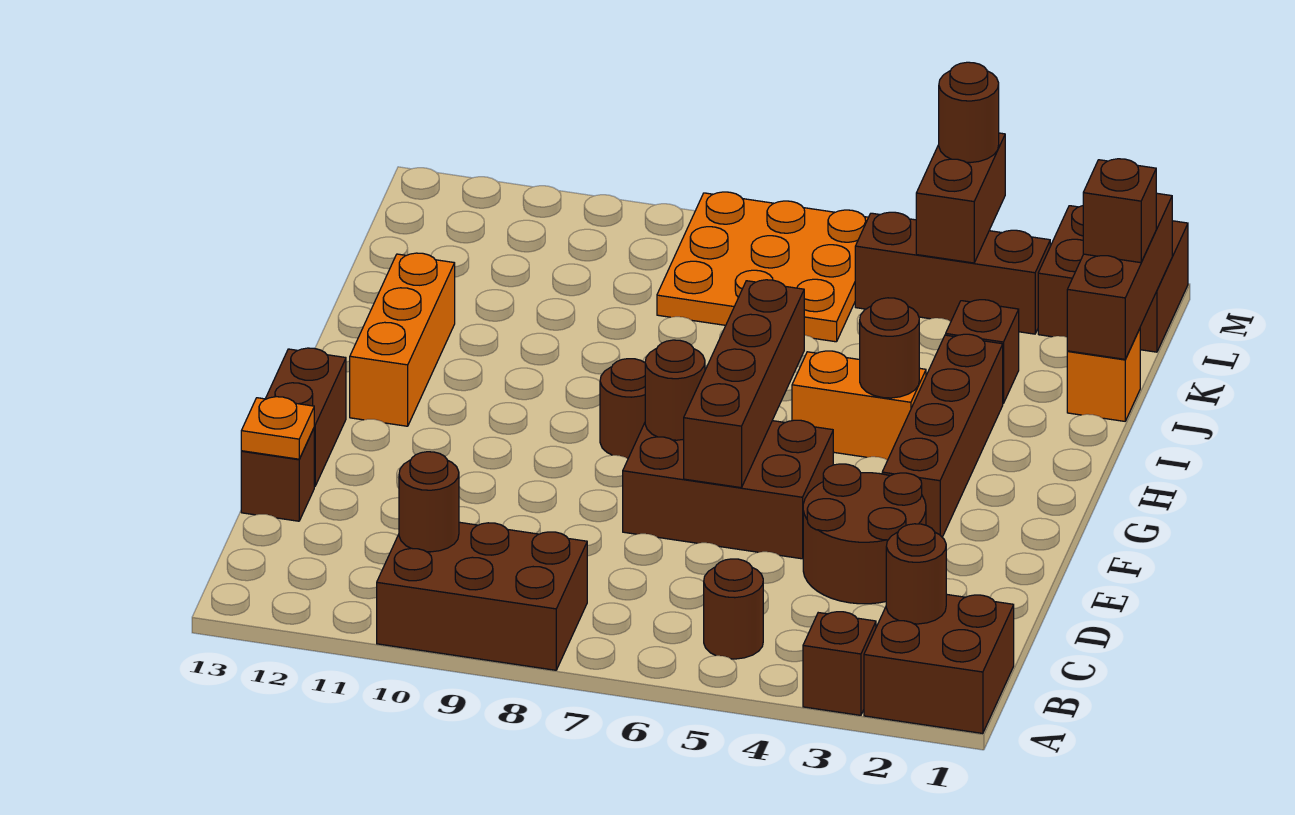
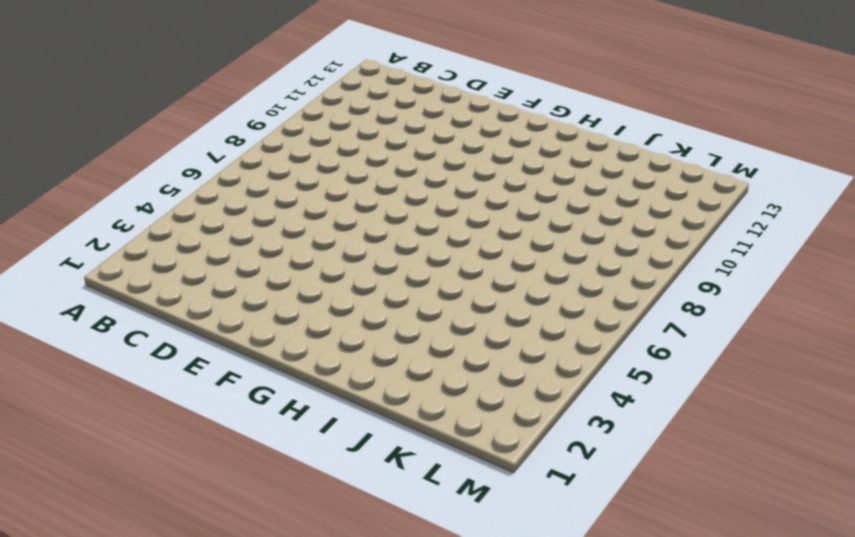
none -> brown 2x2 brick [864,594,1014,733]
none -> brown 1x1 brick [803,612,876,715]
none -> brown 2x3 brick [377,522,587,670]

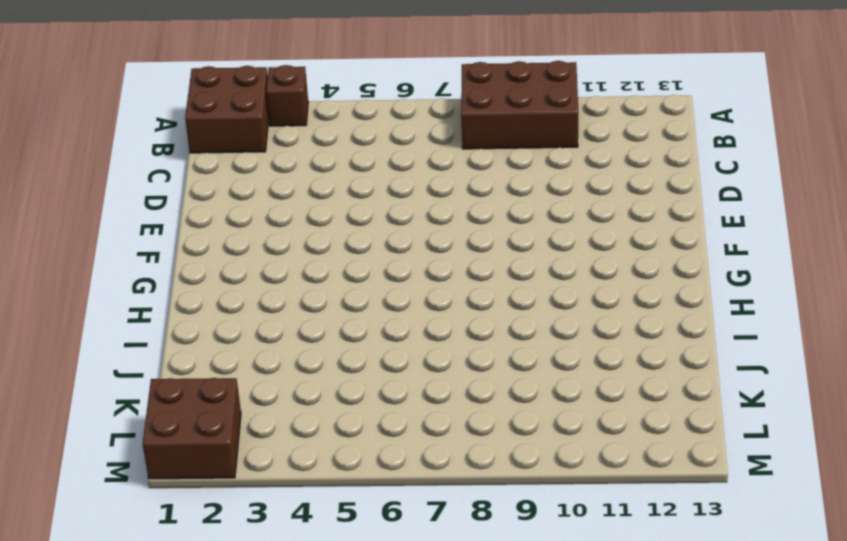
none -> brown 1x1 round brick [704,559,763,659]
none -> brown 2x2 round brick [803,464,926,604]
none -> brown 1x1 brick [241,429,314,521]

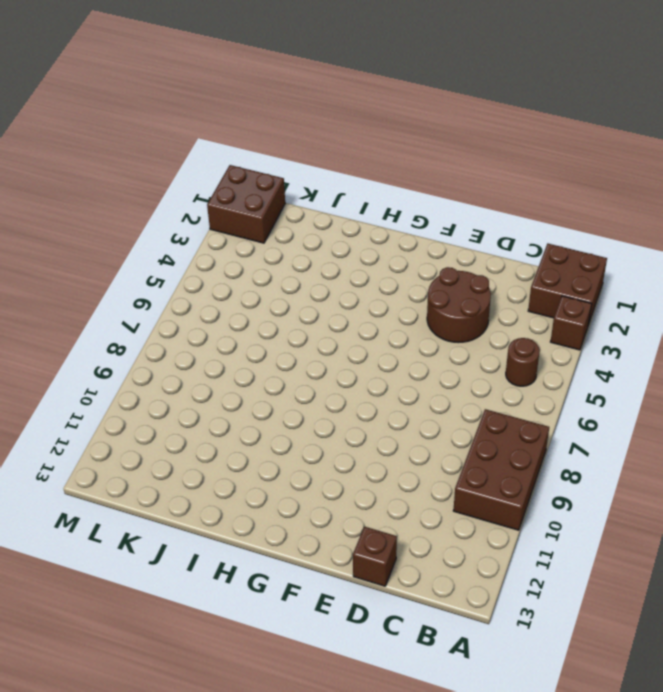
none -> brown 2x3 brick [623,420,833,559]
none -> brown 1x2 brick [266,348,346,487]
none -> brown 1x4 brick [882,334,1003,537]

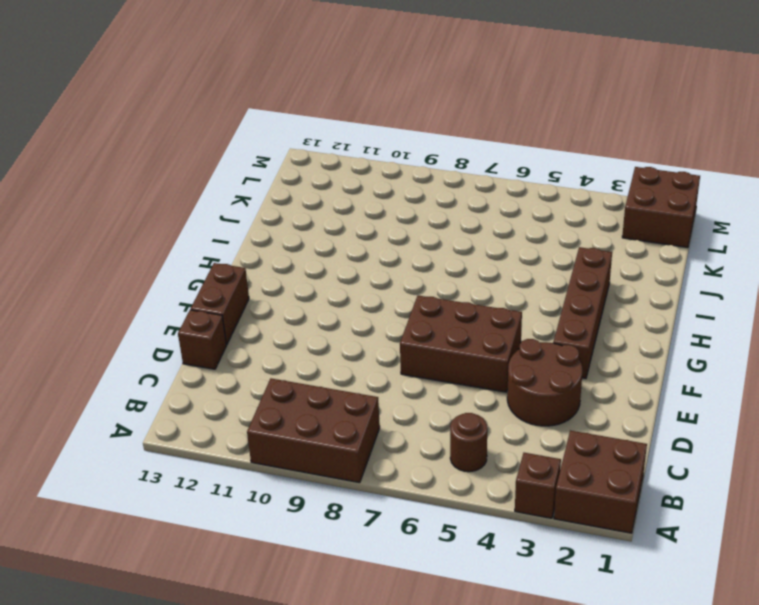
none -> brown 1x1 round brick [600,359,645,458]
none -> orange 1x3 brick [350,253,455,426]
none -> orange 1x2 brick [792,351,926,460]

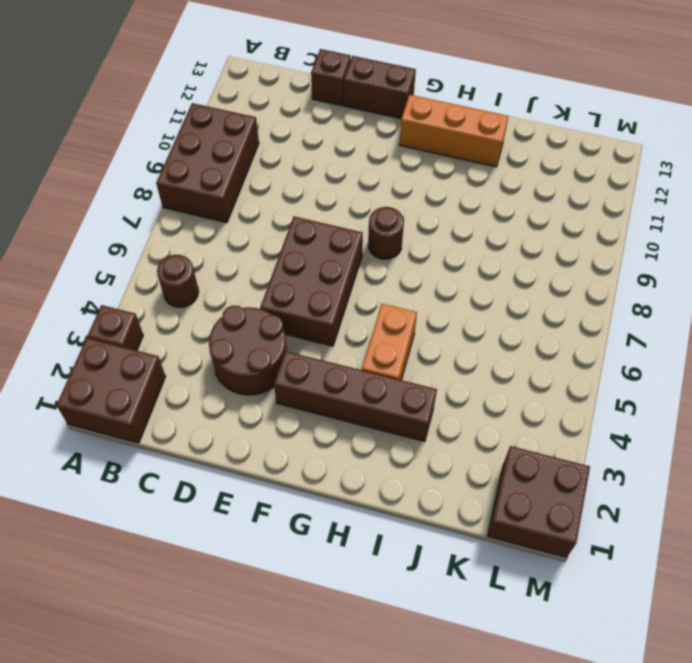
none -> orange 1x1 brick [1067,329,1140,421]
none -> brown 1x1 brick [946,300,1019,403]
none -> orange 3x3 plate [657,192,868,342]

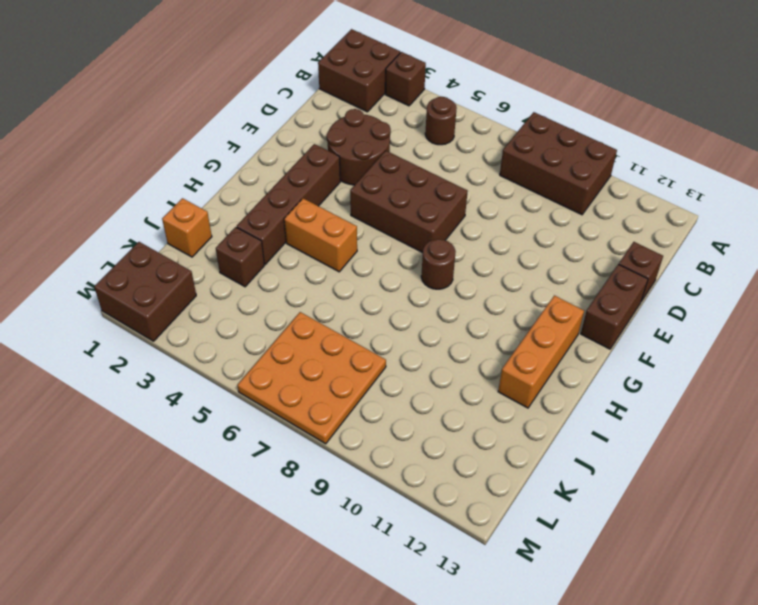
none -> brown 1x3 brick [855,212,1050,334]
none -> brown 1x1 round brick [886,524,946,624]
none -> brown 1x1 round brick [399,452,459,552]

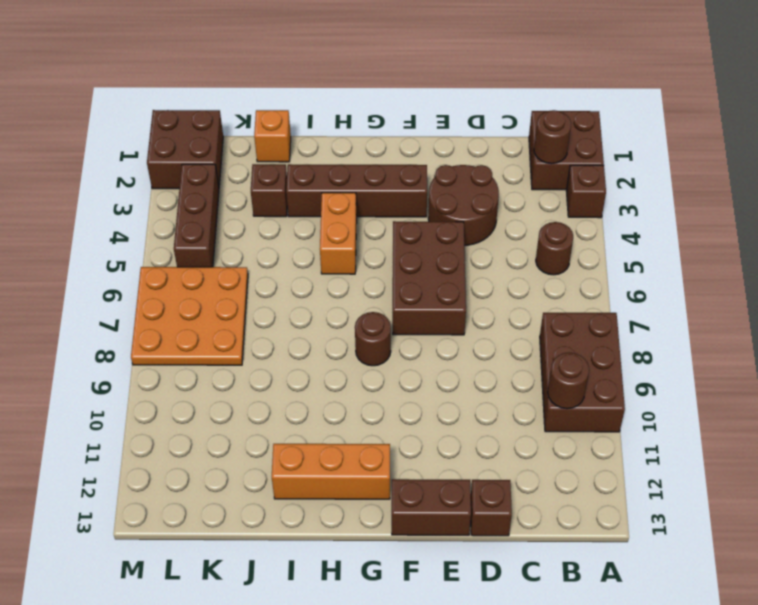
none -> orange 1x1 plate [241,397,314,459]
none -> brown 1x4 brick [684,280,804,488]
none -> brown 1x1 round brick [645,340,705,440]

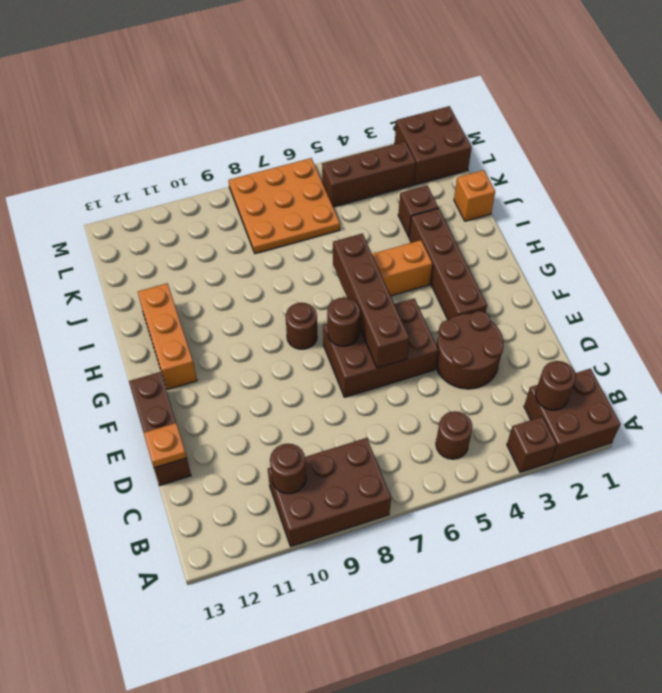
none -> brown 1x1 round brick [860,298,919,398]
none -> brown 1x3 brick [1067,193,1172,359]
none -> brown 1x2 brick [916,133,1005,263]

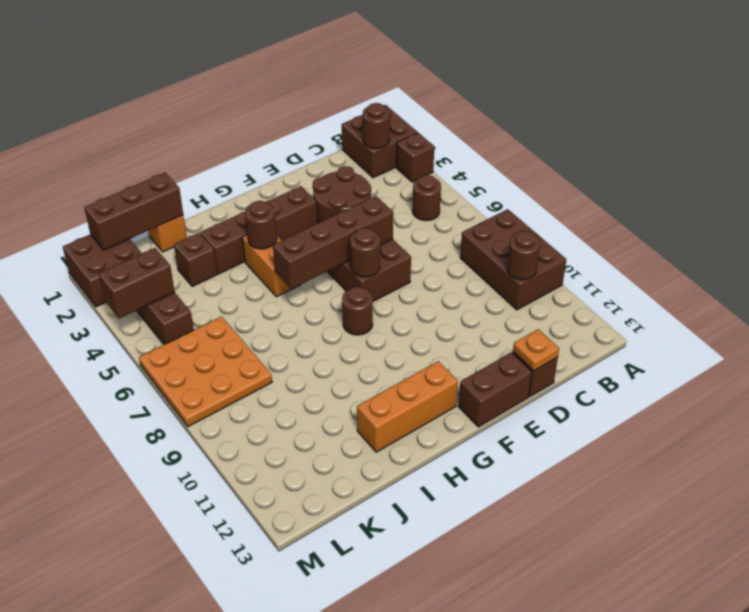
none -> brown 1x1 brick [1083,159,1156,263]
none -> brown 1x1 round brick [939,62,999,163]

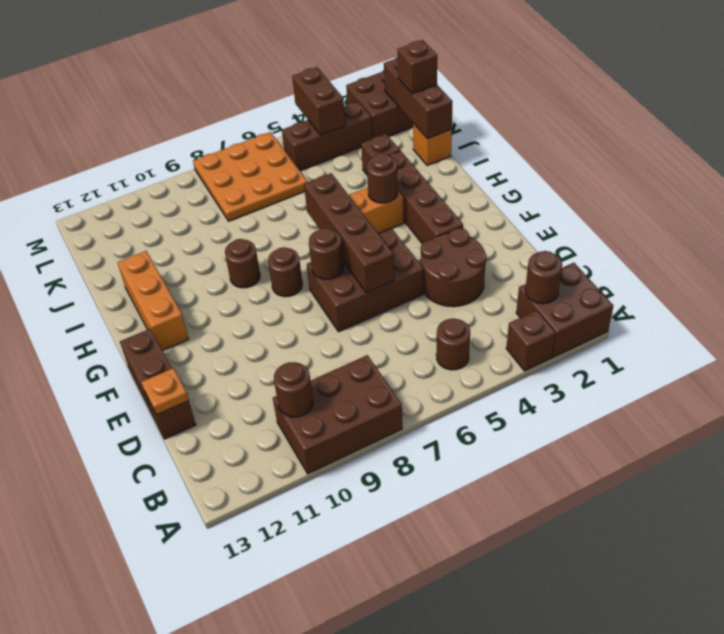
brown 1x1 round brick [225,239,260,288] -> brown 1x1 round brick moved to [939,62,999,163]

